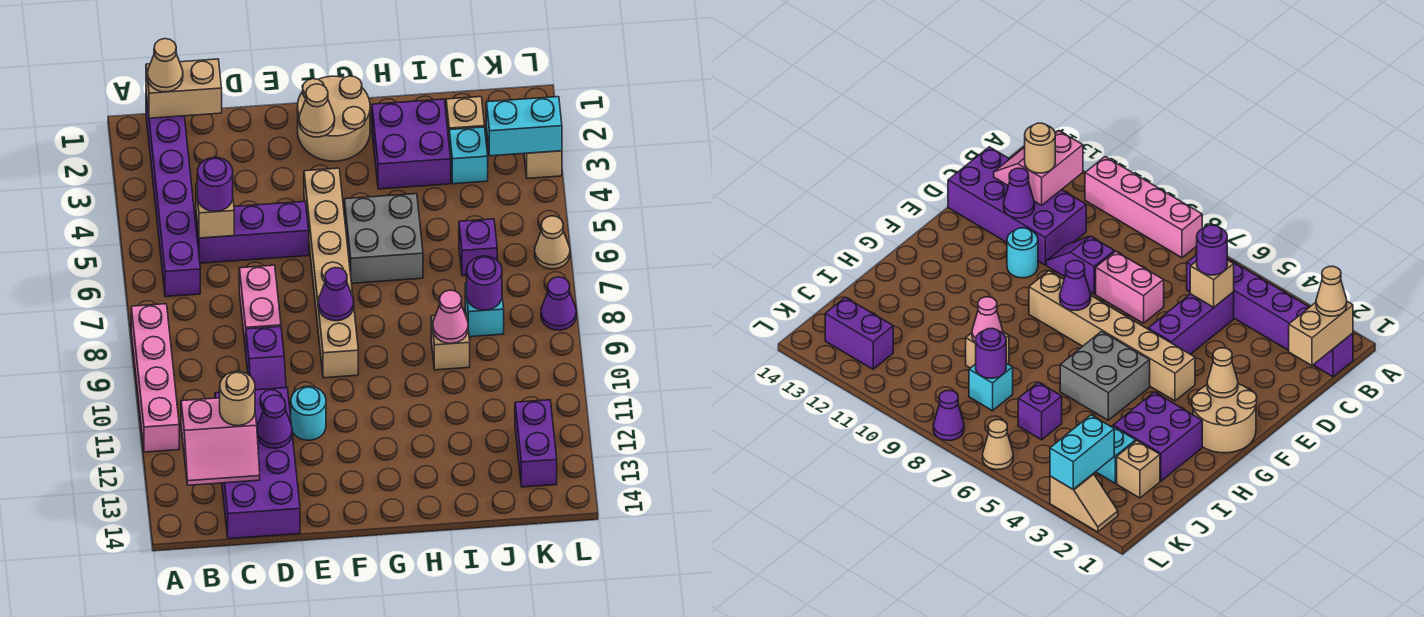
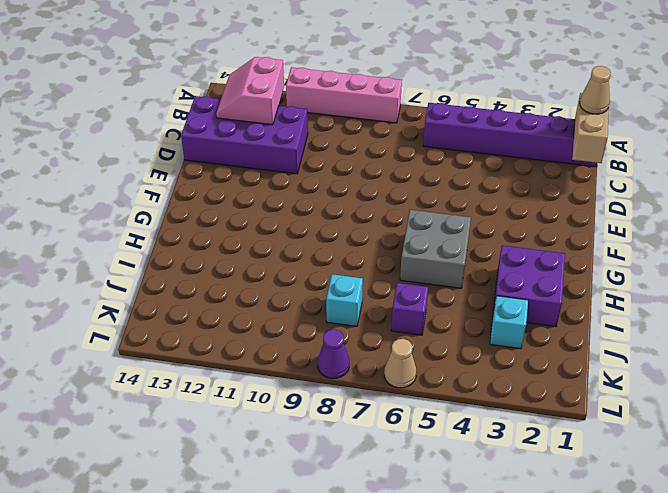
none -> purple 1x3 brick [196,202,309,263]
none -> pink 1x2 brick [239,265,281,351]
none -> purple 1x2 slope [246,326,286,390]
none -> cyan 1x1 round brick [291,386,326,440]

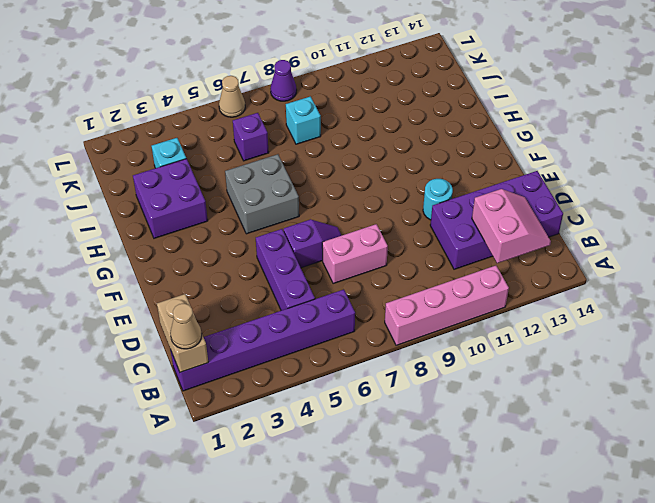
purple 1x2 slope [284,219,342,268] -> purple 1x2 slope moved to [246,326,286,390]
none -> tan 2x2 round brick [298,76,370,161]
none -> tan 1x6 brick [304,168,358,378]
none -> tan 1x1 brick [431,313,470,370]
none -> tan 1x1 brick [446,97,485,139]

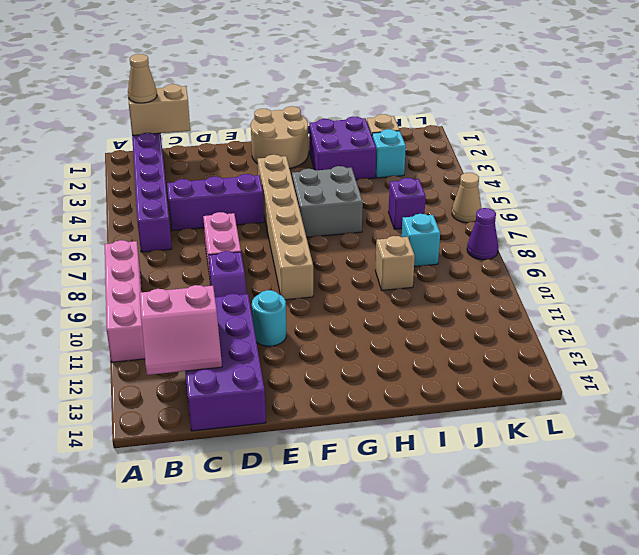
none -> purple 1x2 brick [515,400,557,487]
none -> tan 1x2 slope [524,151,562,179]
none -> tan 1x1 brick [196,184,234,238]
none -> purple 1x1 cone [257,395,292,448]

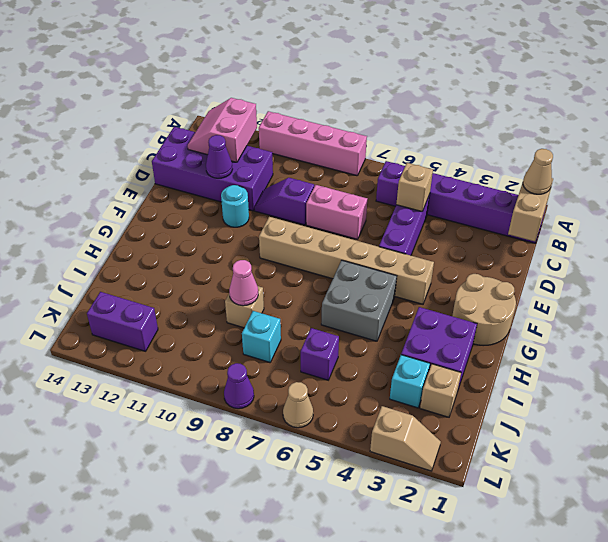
none -> tan 1x1 cone [299,84,335,137]
none -> purple 1x1 cone [318,268,354,321]
none -> purple 1x1 round brick [467,256,502,310]
none -> cyan 1x2 brick [486,97,562,156]

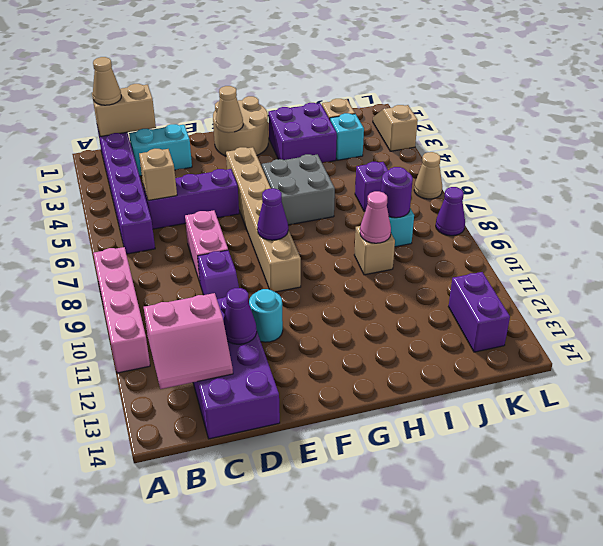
cyan 1x2 brick [129,124,192,176] -> cyan 1x2 brick moved to [486,97,562,156]
none -> purple 1x1 round brick [197,157,233,212]
none -> tan 1x1 round brick [220,372,255,426]

